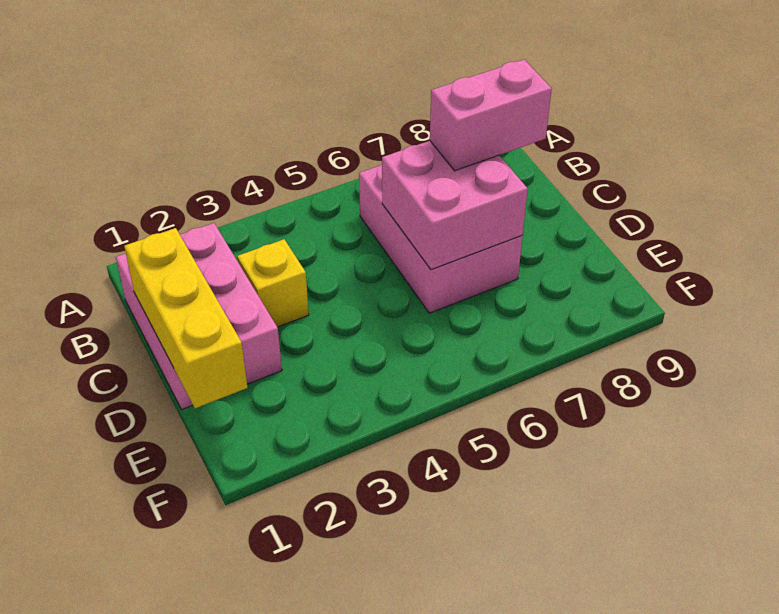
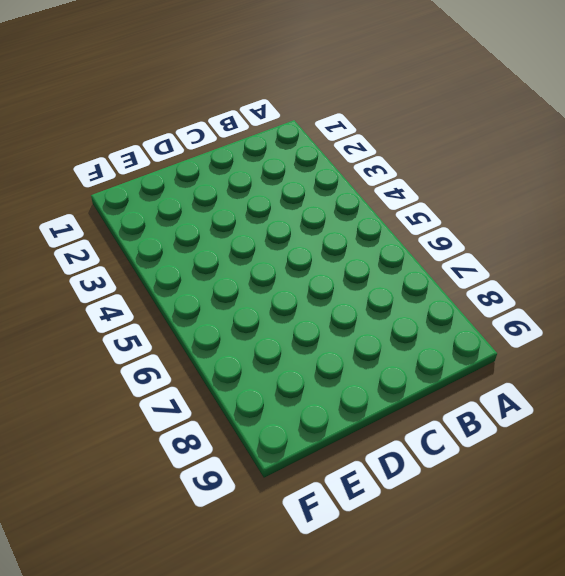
none -> pink 2x3 brick [116,223,282,410]
none -> pink 2x3 brick [359,164,523,313]

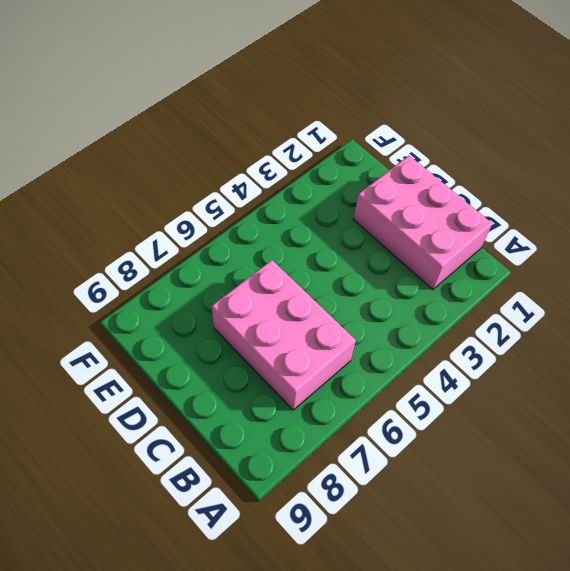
none -> yellow 1x1 brick [237,239,309,327]
none -> yellow 1x3 brick [124,228,248,408]

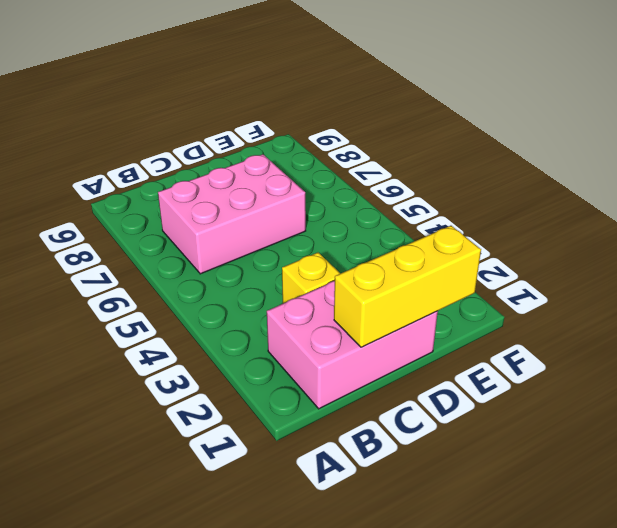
none -> pink 2x2 brick [382,141,528,270]
none -> pink 1x2 brick [430,59,552,171]

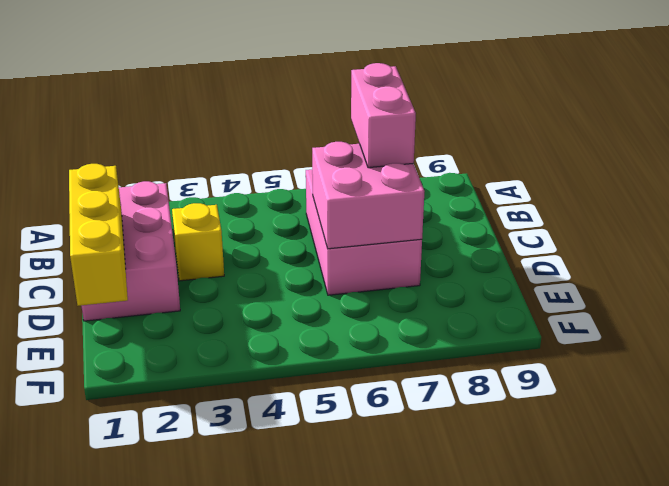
pink 1x2 brick [351,63,416,168] -> pink 1x2 brick turned to [430,59,552,171]

